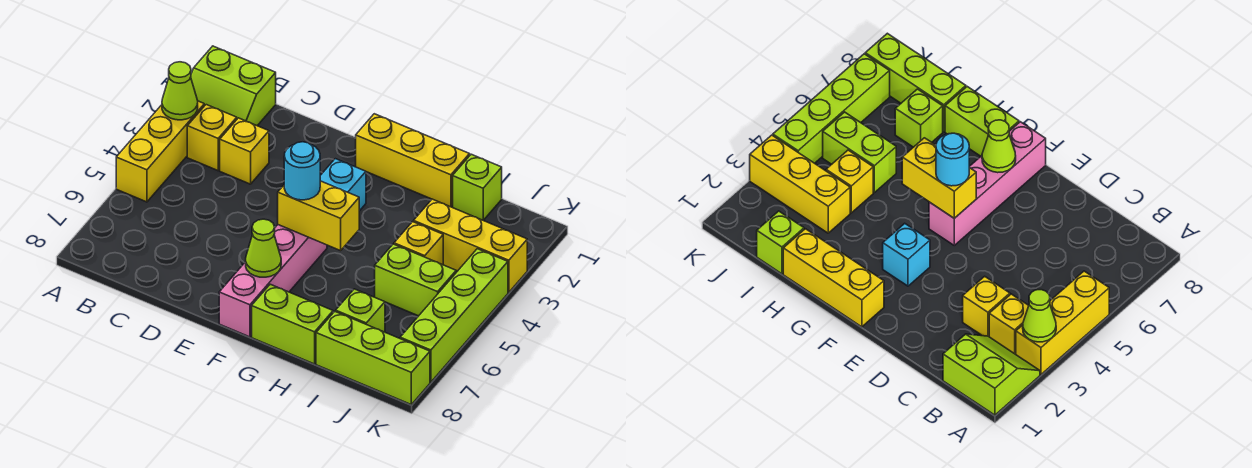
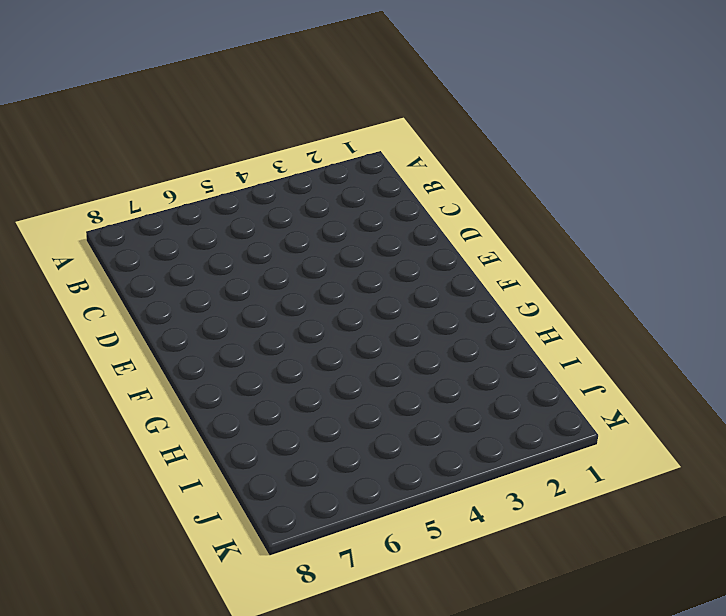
none -> lime 2x2 slope [191,46,276,126]
none -> yellow 1x3 brick [116,101,204,202]
none -> yellow 1x1 brick [187,105,237,171]

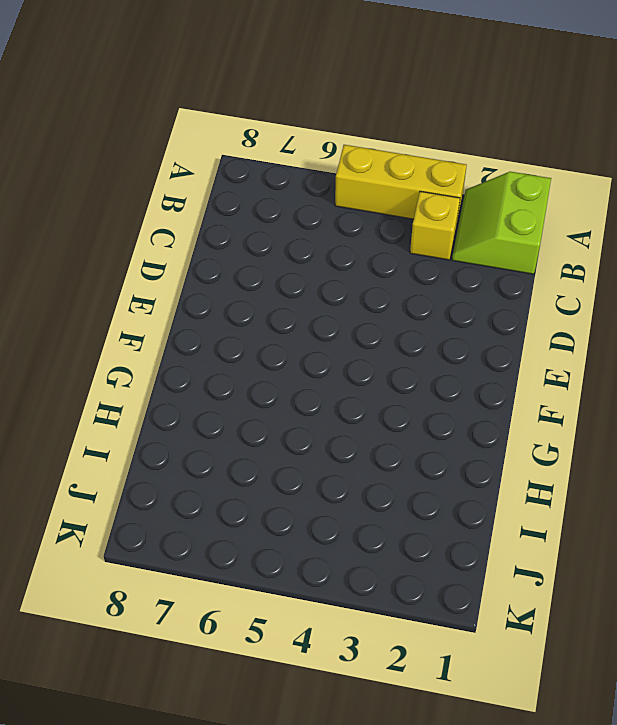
none -> yellow 1x1 brick [220,118,269,184]
none -> yellow 1x3 brick [356,114,470,207]
none -> cyan 1x1 brick [320,159,366,211]

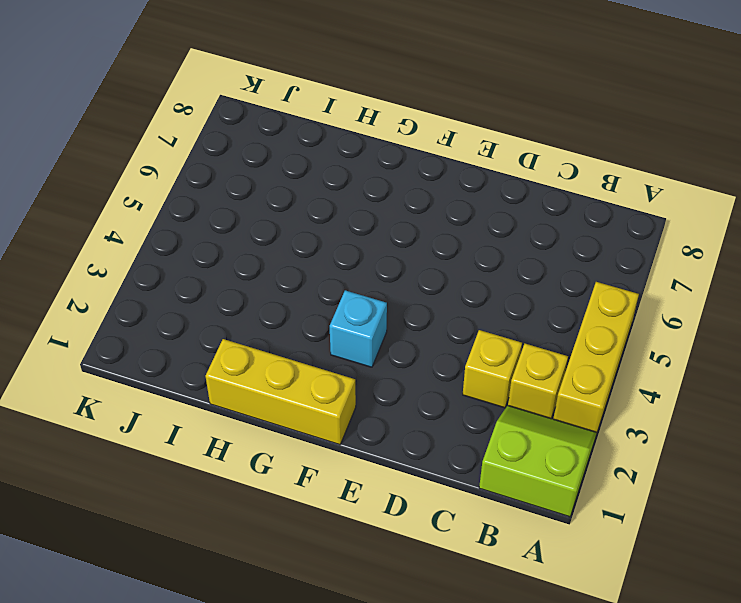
none -> pink 1x4 brick [219,225,327,337]
none -> lime 1x2 brick [252,284,333,364]
none -> lime 1x1 brick [453,154,502,220]

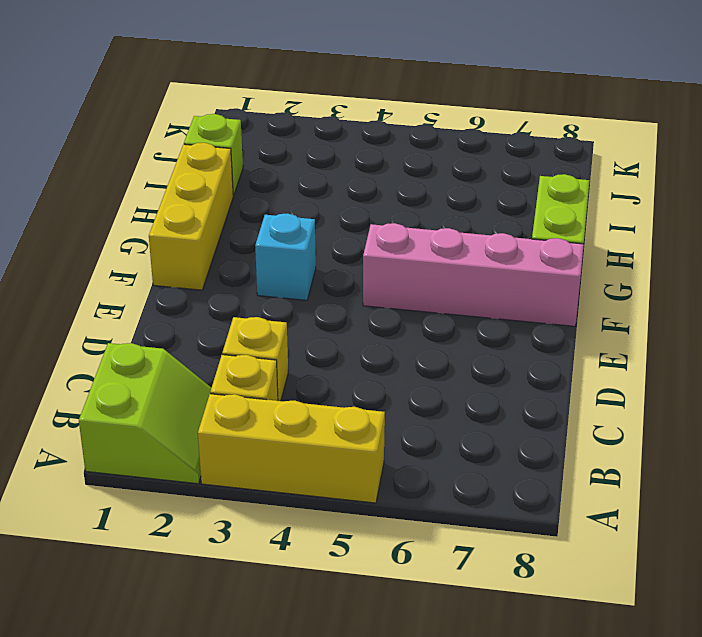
none -> yellow 1x3 brick [414,199,527,292]
none -> yellow 1x1 brick [394,222,443,265]
none -> lime 1x2 brick [375,244,456,316]

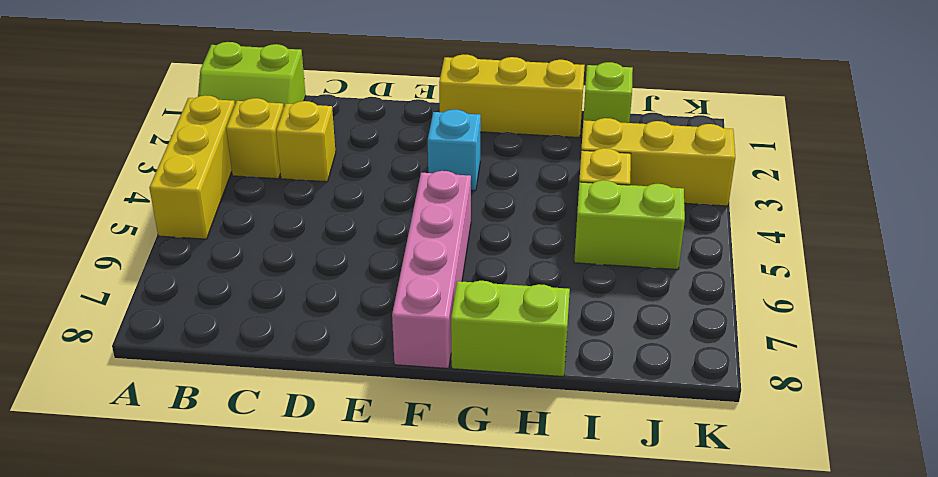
none -> lime 1x1 brick [336,289,385,332]
none -> lime 1x3 brick [316,311,430,404]
none -> lime 1x4 brick [400,249,508,382]

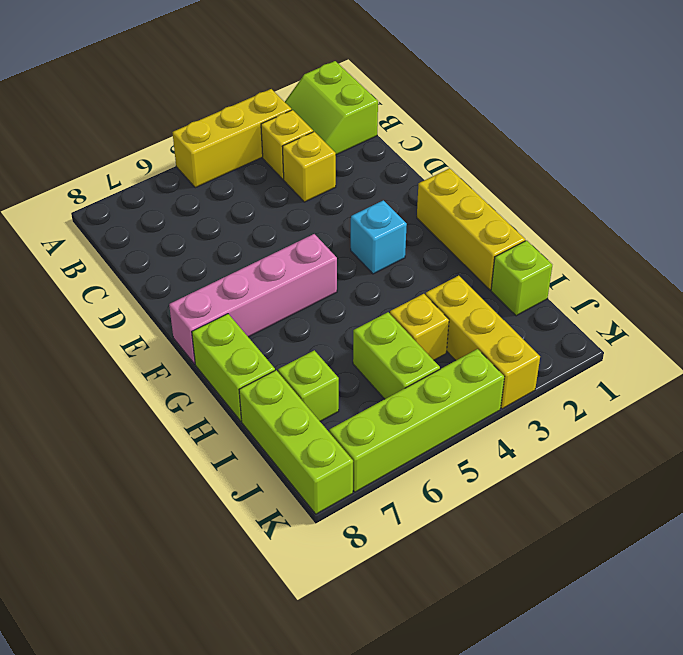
none -> lime 1x1 cone [162,62,198,120]
none -> yellow 1x2 brick [278,181,359,251]
none -> lime 1x1 cone [246,219,281,277]

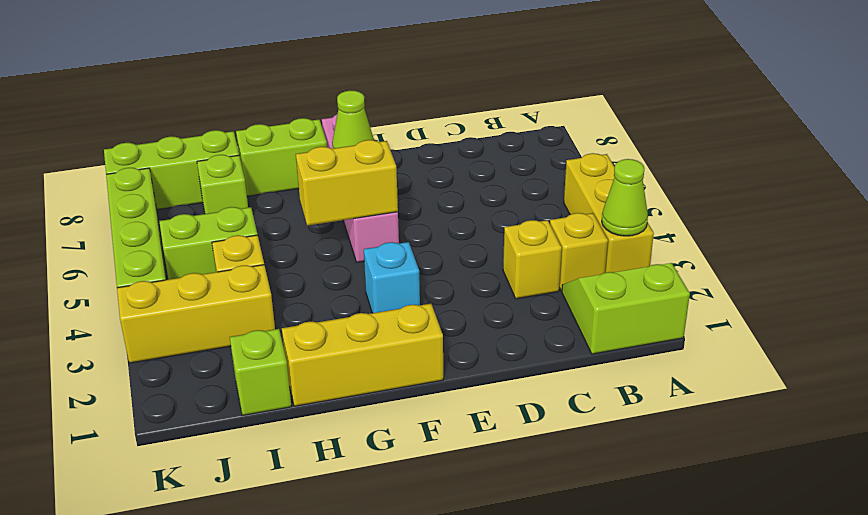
none -> cyan 1x1 round brick [284,142,320,200]

